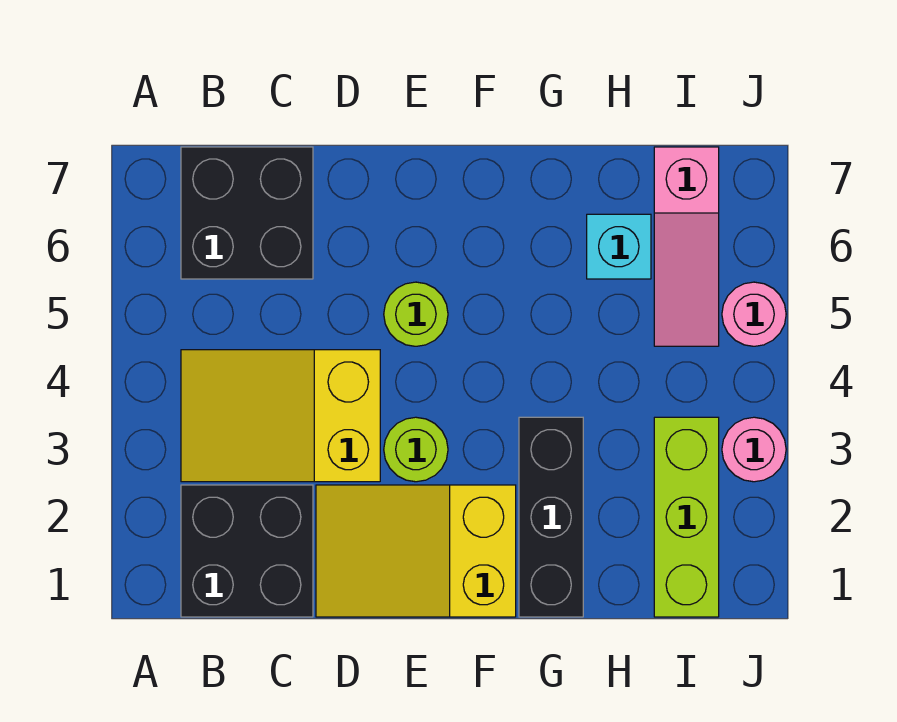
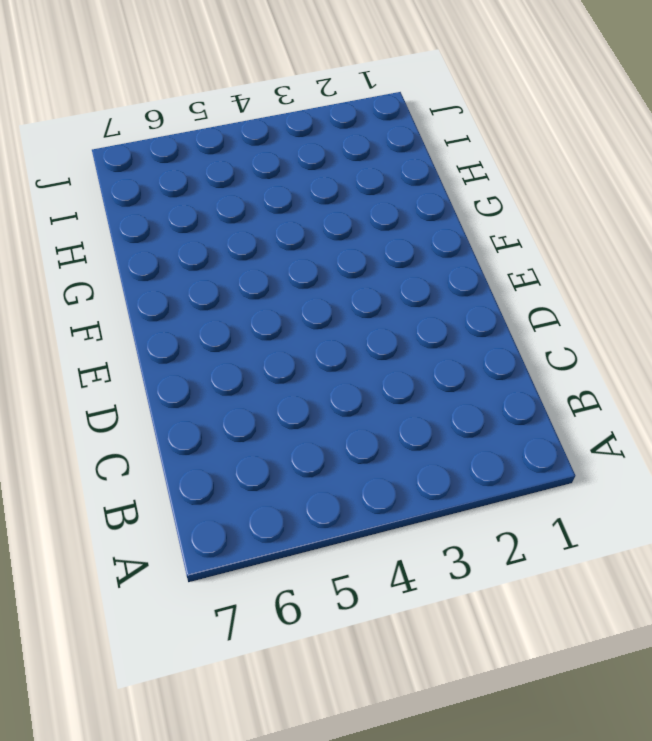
none -> black 2x2 brick [181,485,313,617]
none -> yellow 2x3 slope [181,350,380,482]
none -> black 2x2 brick [181,147,313,279]

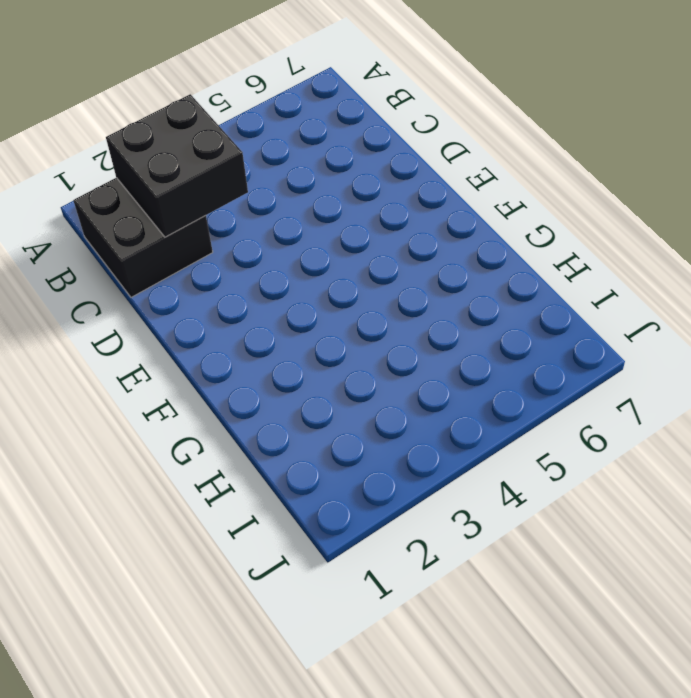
black 2x2 brick [106,94,248,237] -> black 2x2 brick moved to [181,147,313,279]
none -> yellow 2x3 slope [181,350,380,482]
none -> yellow 2x3 slope [316,485,516,617]
none -> lime 1x1 round brick [384,417,448,482]

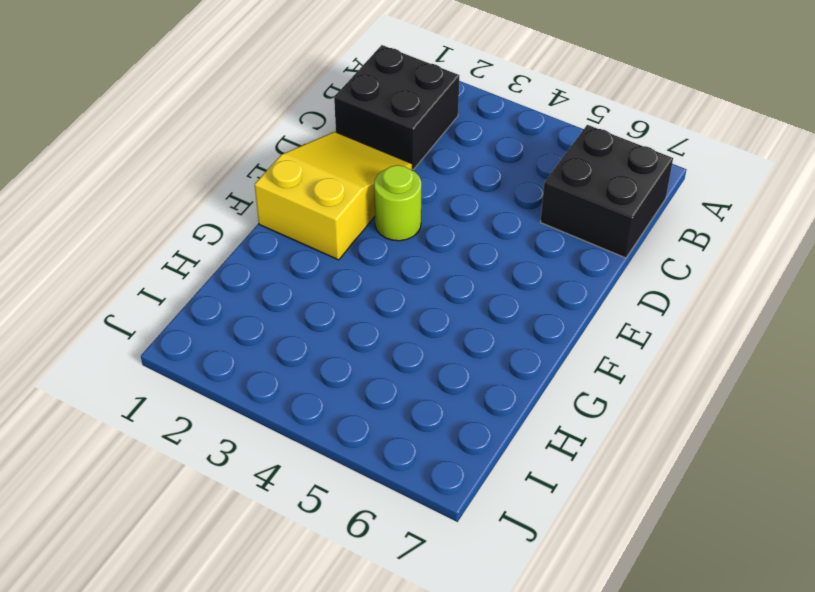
none -> yellow 2x3 slope [181,350,380,482]
none -> lime 1x1 round brick [384,282,448,346]
none -> black 1x3 brick [519,417,583,617]

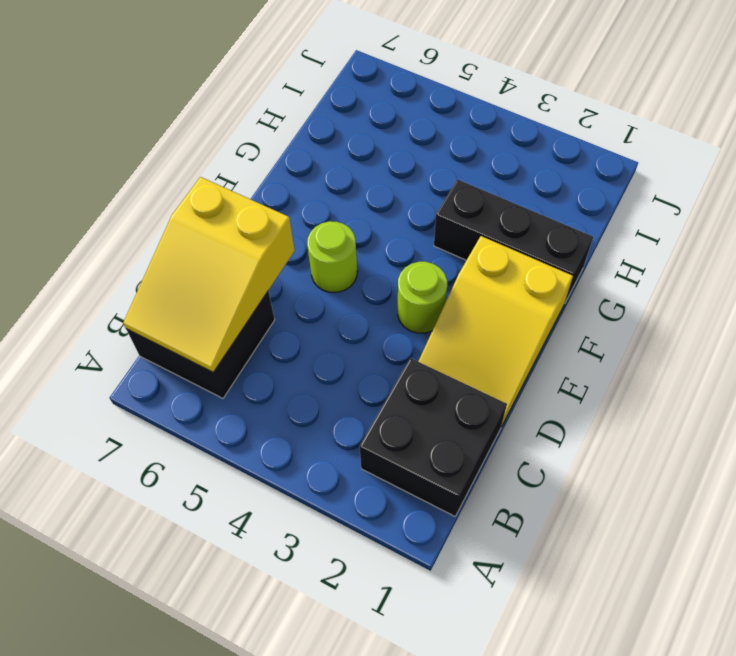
yellow 2x3 slope [123,177,295,372] -> yellow 2x3 slope moved to [181,350,380,482]
none -> cyan 1x1 brick [587,214,651,279]
none -> lime 1x3 brick [654,417,719,617]
none -> pink 1x3 slope [654,147,719,346]

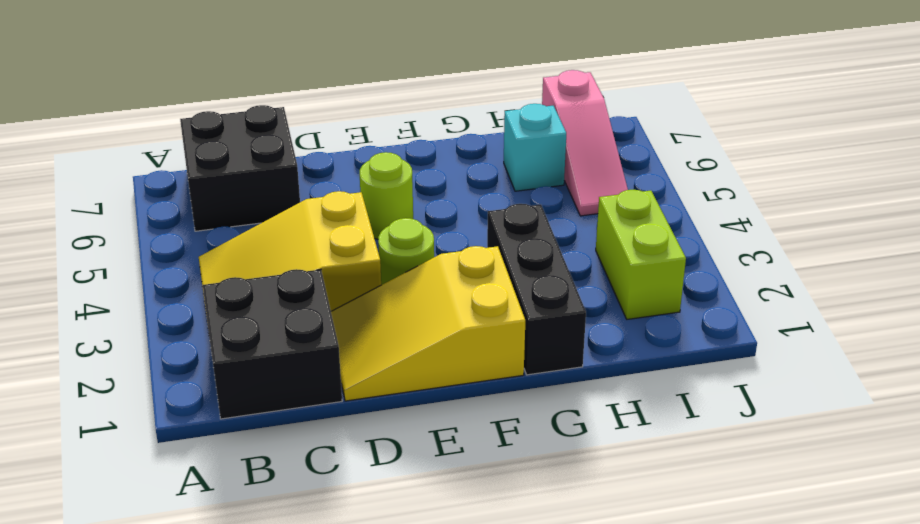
lime 1x2 brick [596,190,686,319] -> lime 1x3 brick [654,417,719,617]
none -> pink 1x1 round brick [722,417,786,482]
none -> pink 1x1 round brick [722,282,786,346]

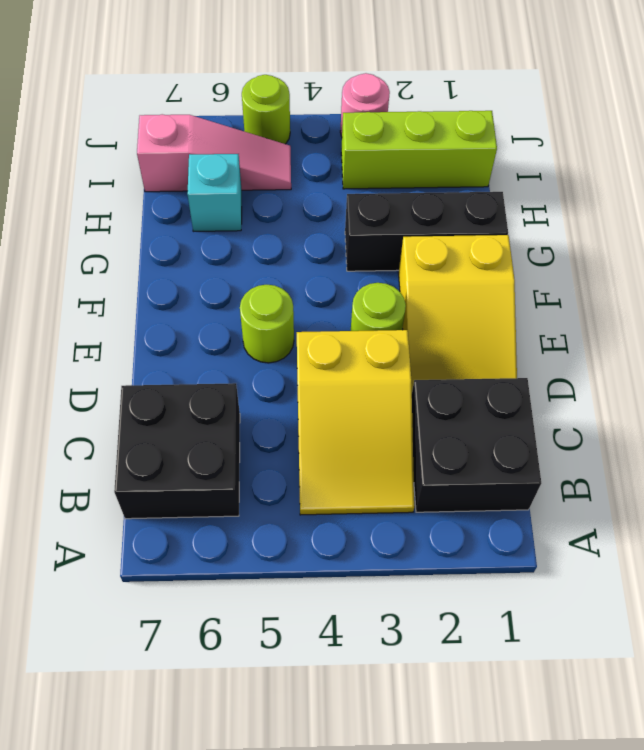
lime 1x1 round brick [242,75,290,144] -> pink 1x1 round brick [722,282,786,346]

